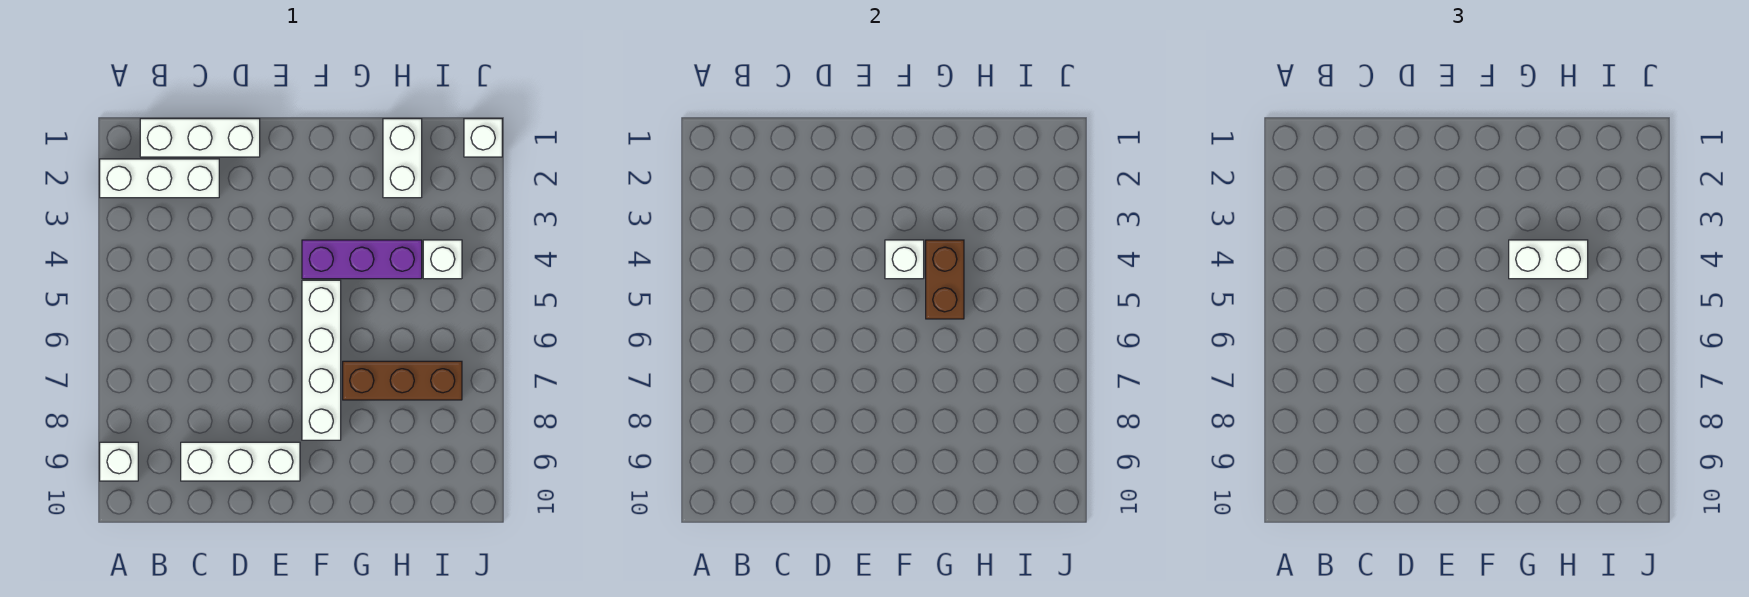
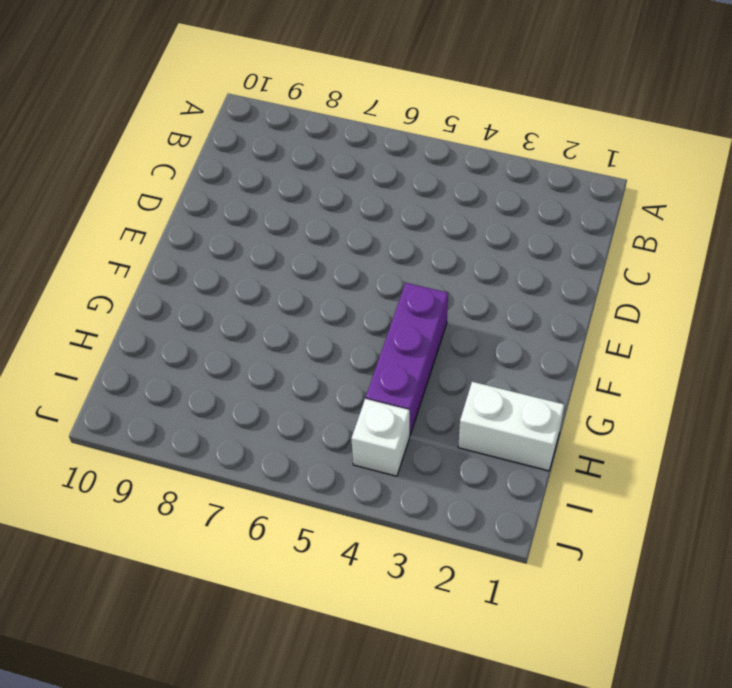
none -> white 1x3 brick [100,159,219,198]
none -> white 1x1 brick [100,442,138,481]
none -> white 1x3 brick [140,119,260,157]

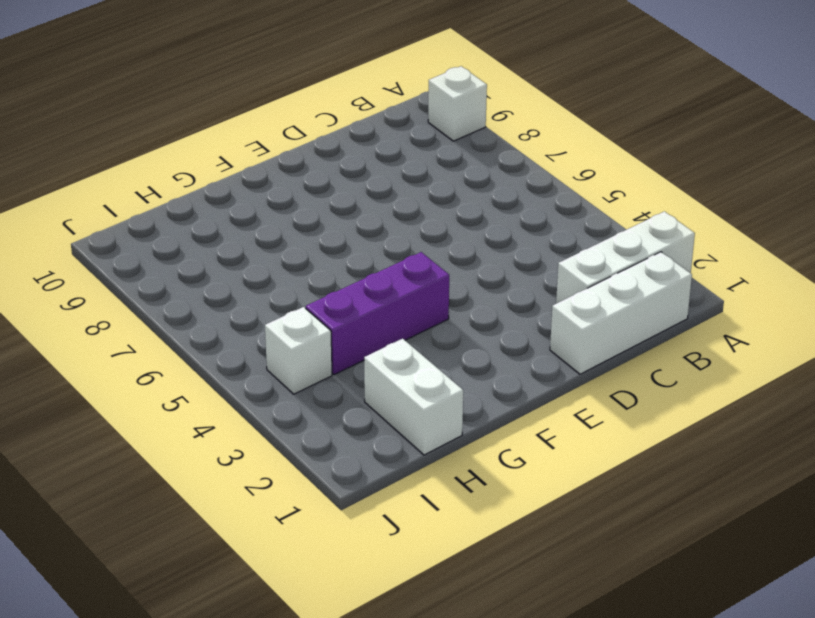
none -> white 1x3 brick [181,442,300,481]
none -> white 1x4 brick [302,280,341,440]
none -> brown 1x3 brick [343,361,462,400]

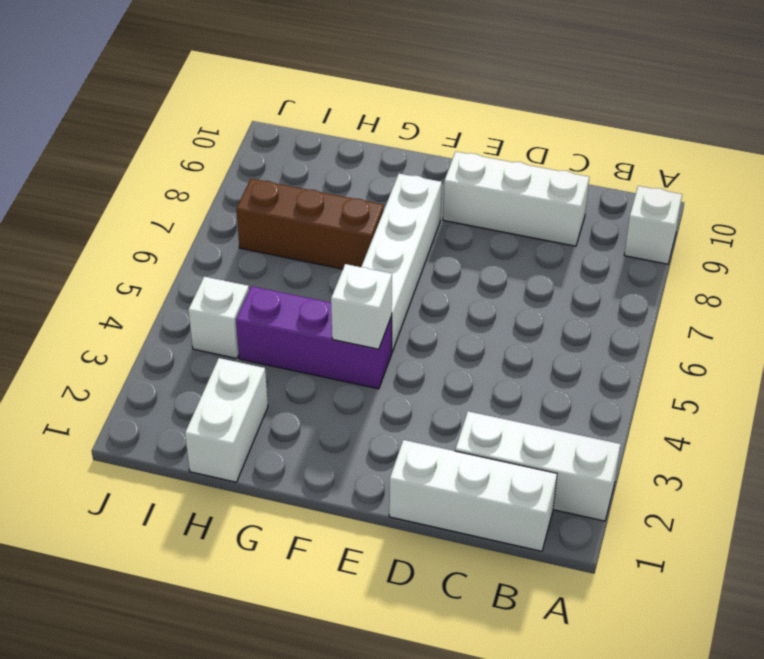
none -> white 1x1 brick [464,119,502,157]
none -> brown 1x2 brick [926,240,964,319]
none -> white 1x2 brick [1509,240,1588,279]

